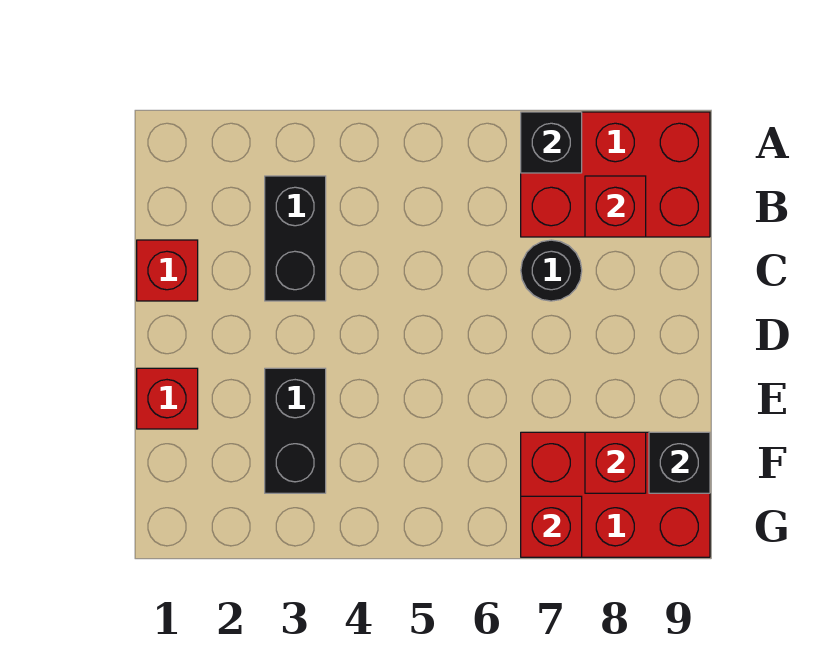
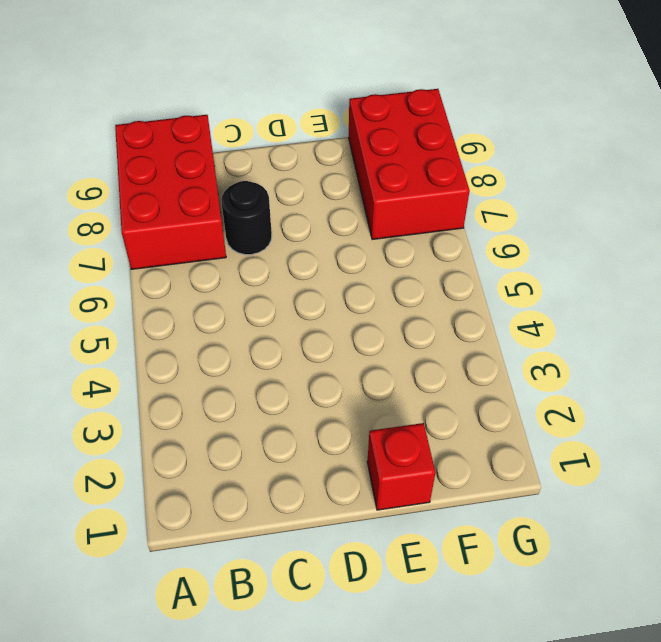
none -> black 1x2 brick [265,176,326,301]
none -> red 1x1 brick [137,240,198,301]
none -> black 1x2 brick [265,368,326,493]

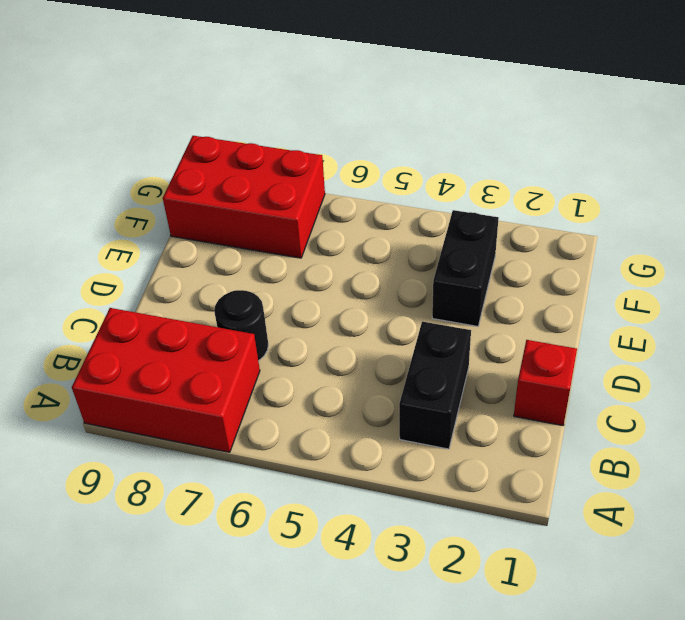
none -> red 1x1 brick [137,368,198,429]
none -> black 1x1 brick [521,112,582,173]
none -> red 1x1 brick [585,176,646,237]

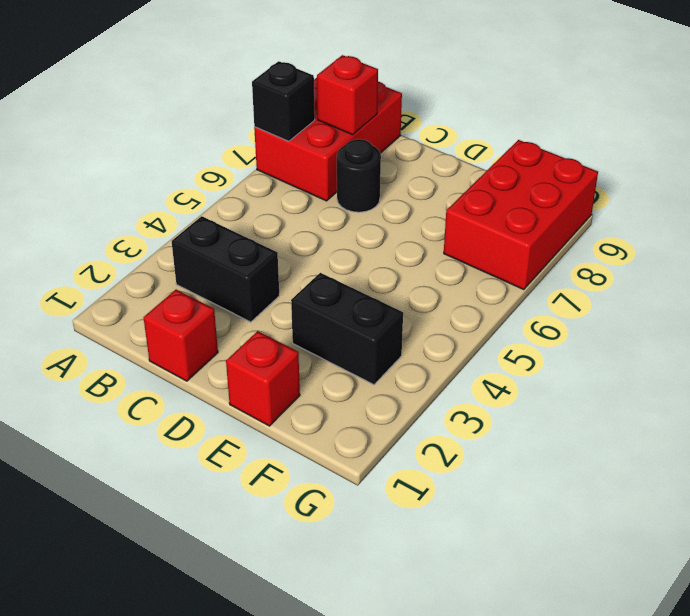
none -> red 1x1 brick [585,432,646,493]
none -> black 1x1 brick [649,432,710,493]
none -> red 1x1 brick [521,496,582,557]

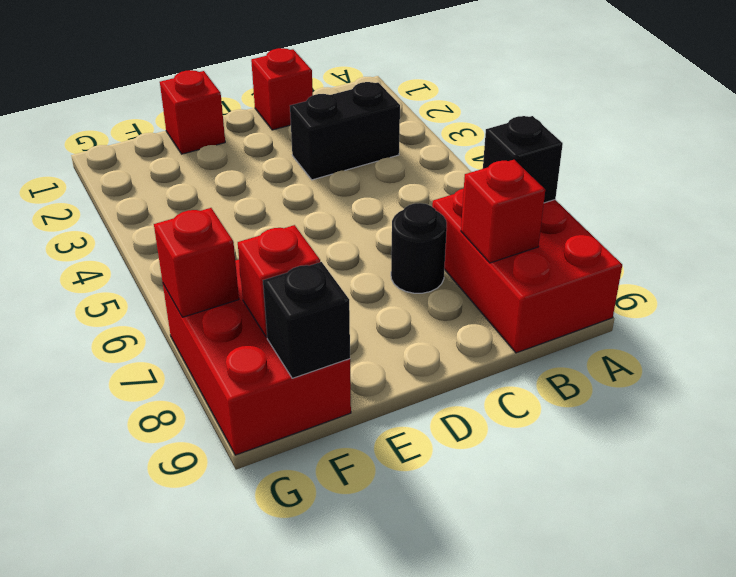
none -> black 1x2 brick [265,368,326,493]

